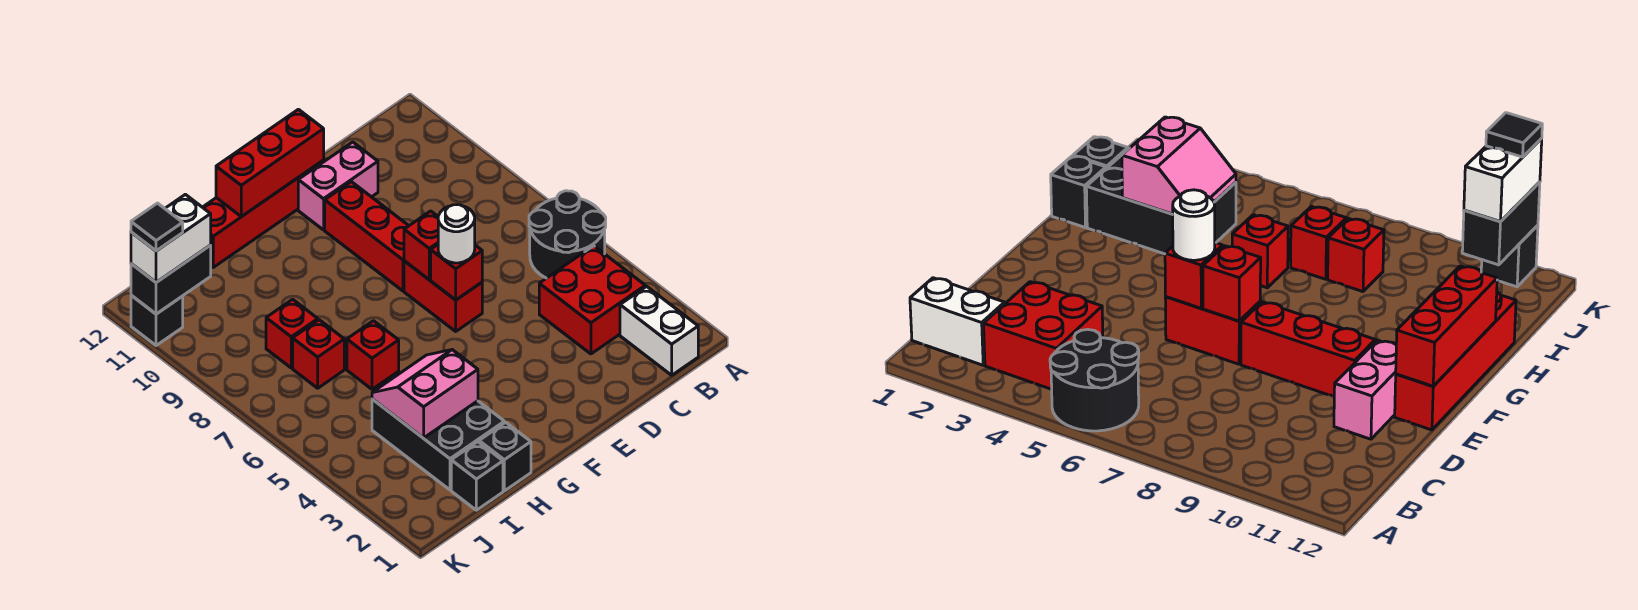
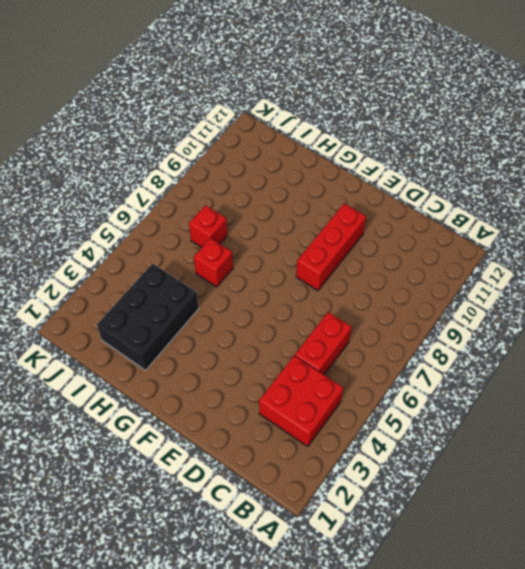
red 1x2 brick [295,312,352,375] -> red 1x2 brick moved to [404,261,482,331]
none -> black 2x2 round brick [529,191,606,278]
none -> white 1x2 brick [620,286,698,375]
none -> pink 1x2 brick [298,142,378,230]

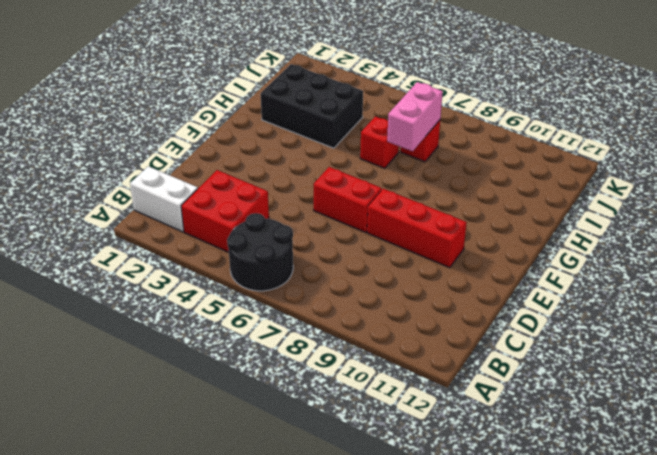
pink 1x2 brick [387,82,443,151] -> pink 1x2 brick moved to [298,142,378,230]
none -> red 1x4 brick [203,160,324,267]
none -> black 1x1 brick [479,422,531,491]
none -> black 1x1 brick [451,442,503,510]

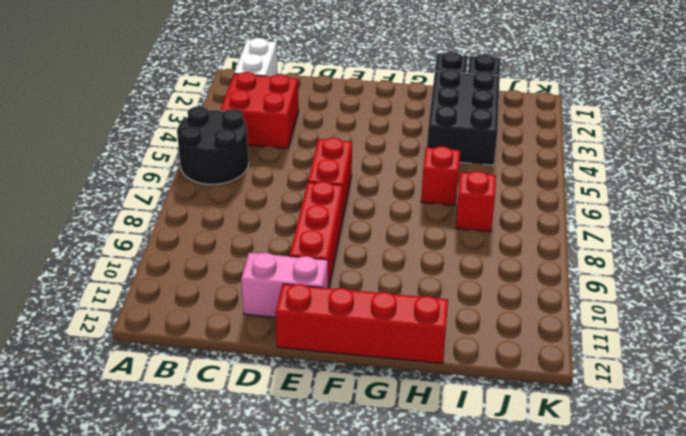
none -> red 1x1 brick [266,299,318,368]
none -> black 1x1 brick [131,295,183,346]
none -> red 1x1 brick [431,245,482,300]

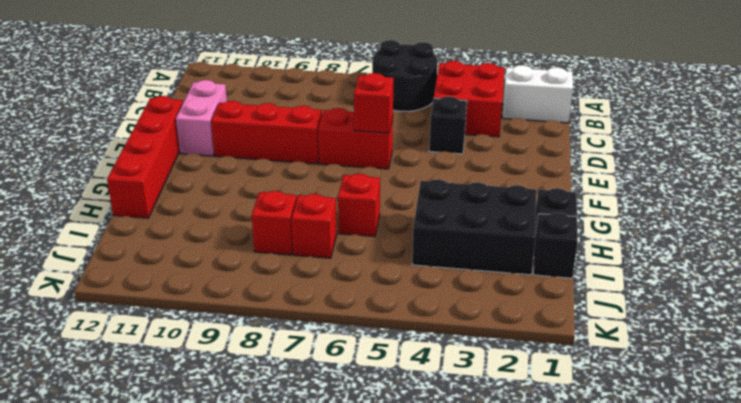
black 1x1 brick [429,96,467,154] -> black 1x1 brick moved to [131,295,183,346]
none -> red 1x1 brick [404,211,438,279]
none -> red 1x3 brick [216,109,324,217]
none -> pink 2x2 slope [372,350,478,438]

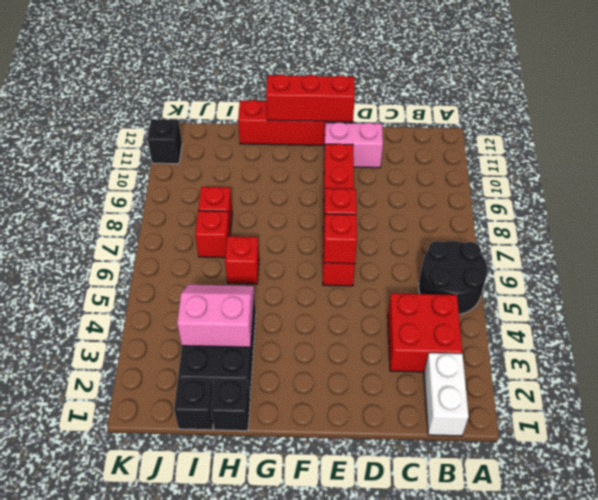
none -> black 1x2 brick [131,246,211,314]
none -> white 1x1 round brick [438,205,475,263]
none -> white 1x2 brick [131,194,211,282]

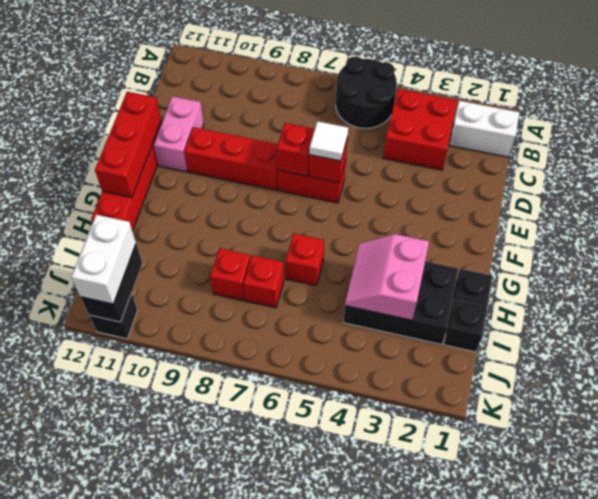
white 1x1 tile [309,121,348,161] -> white 1x1 round brick [438,205,475,263]
none -> black 1x1 tile [131,203,183,251]

